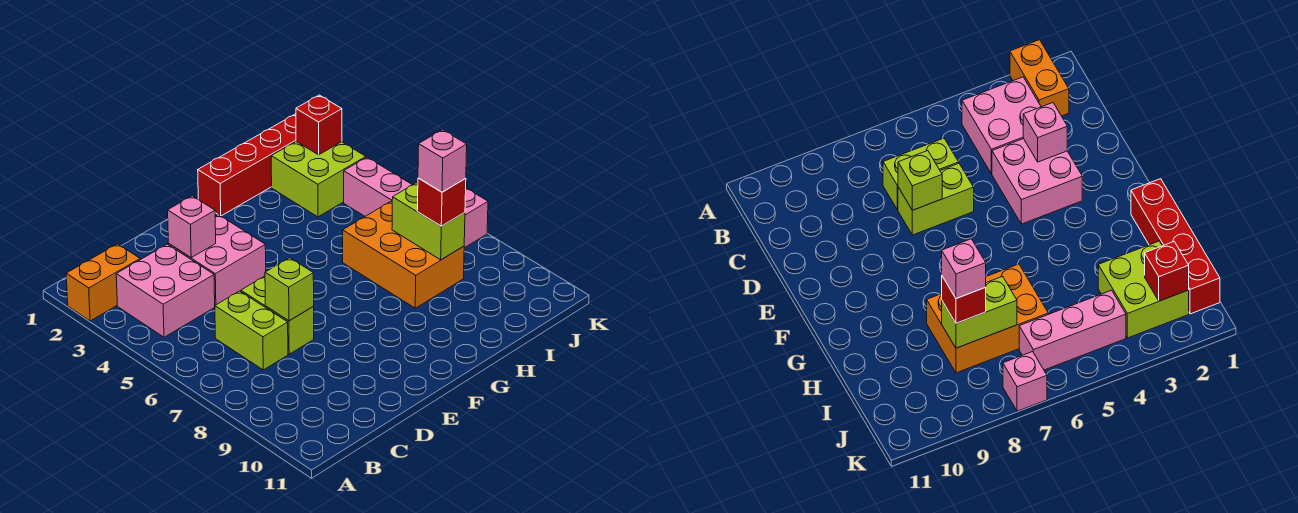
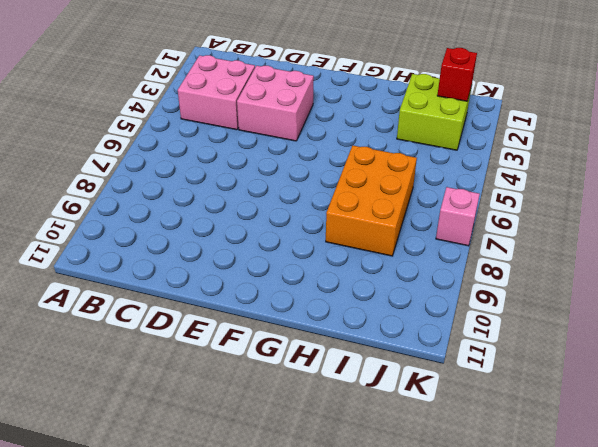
none -> orange 1x2 brick [66,244,140,321]
none -> lime 1x2 brick [215,291,288,370]
none -> lime 1x2 brick [241,276,314,354]

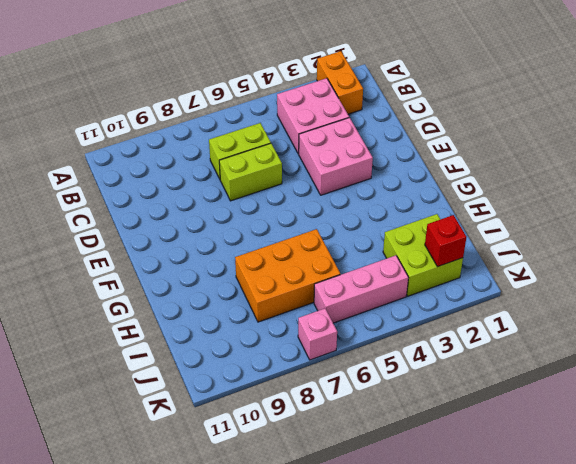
none -> red 1x4 brick [198,114,296,216]
none -> pink 1x1 brick [168,196,216,257]
none -> lime 1x1 brick [265,258,314,321]

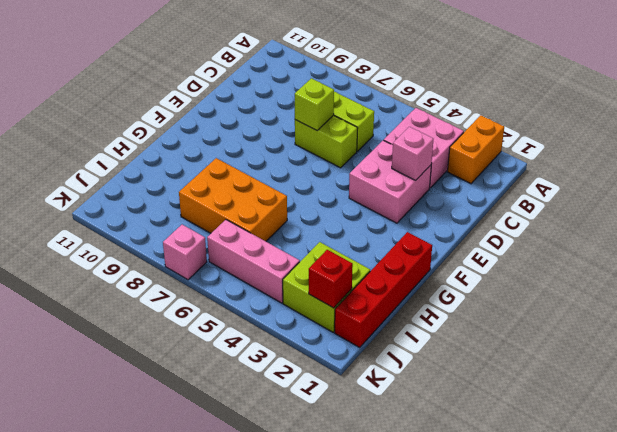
none -> lime 1x2 brick [392,183,465,260]
none -> red 1x1 brick [417,178,466,226]
none -> pink 1x1 brick [418,130,467,192]

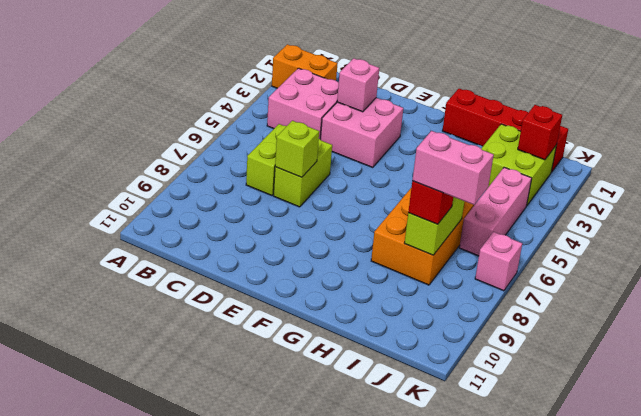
pink 1x2 brick [412,131,494,205] -> pink 1x1 brick [418,130,467,192]

